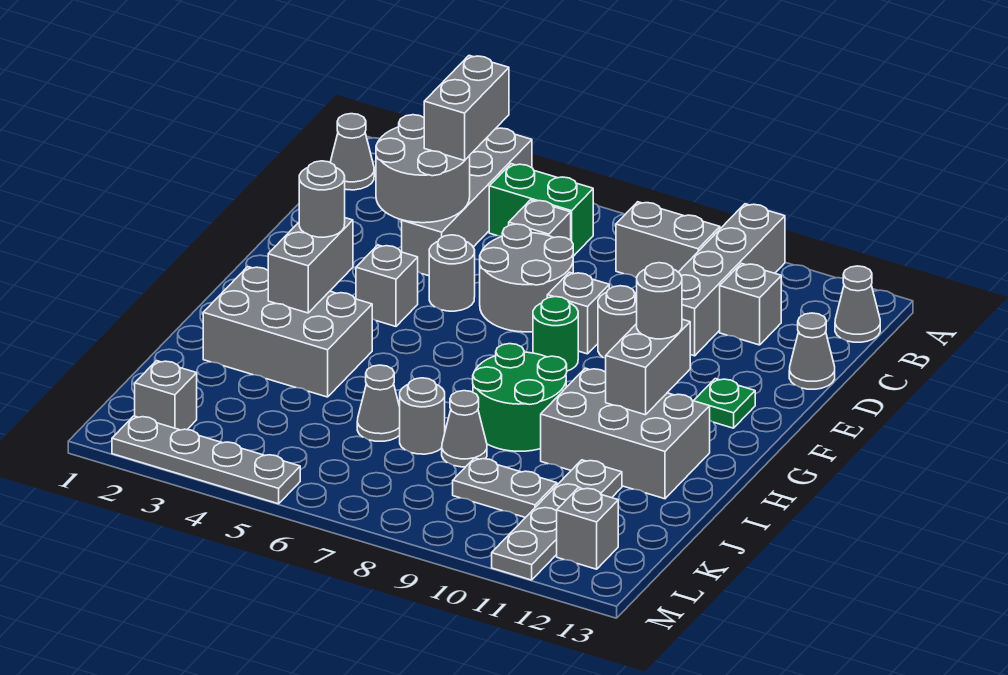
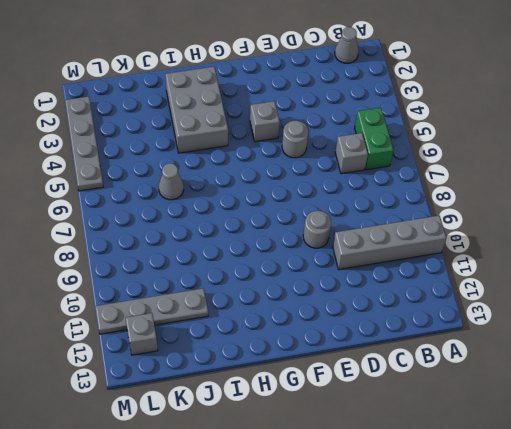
none -> grey 1x4 brick [402,128,532,276]
none -> grey 1x2 brick [616,202,720,278]
none -> grey 1x1 cone [835,266,880,342]
none -> grey 1x1 brick [720,264,781,345]

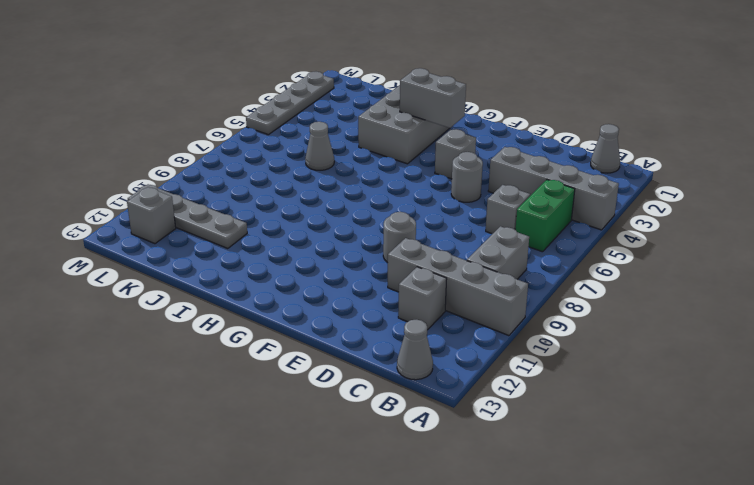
none -> grey 2x2 round brick [480,224,573,332]
none -> grey 1x1 cone [789,313,835,389]
none -> grey 1x1 brick [547,272,609,354]
none -> green 1x1 round brick [533,297,578,371]

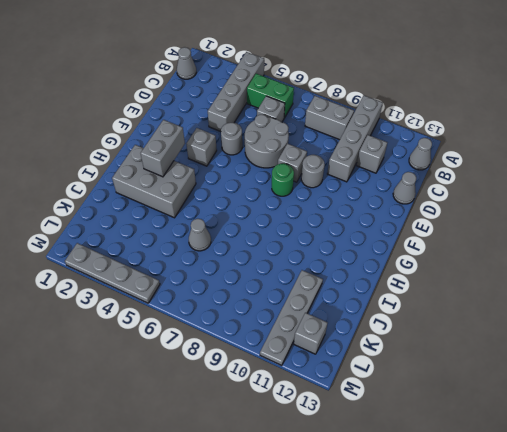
none -> green 1x1 plate [694,379,755,428]
none -> green 2x2 round brick [473,344,567,451]
none -> grey 2x3 brick [541,368,710,499]
none -> grey 1x1 round brick [400,378,445,454]

